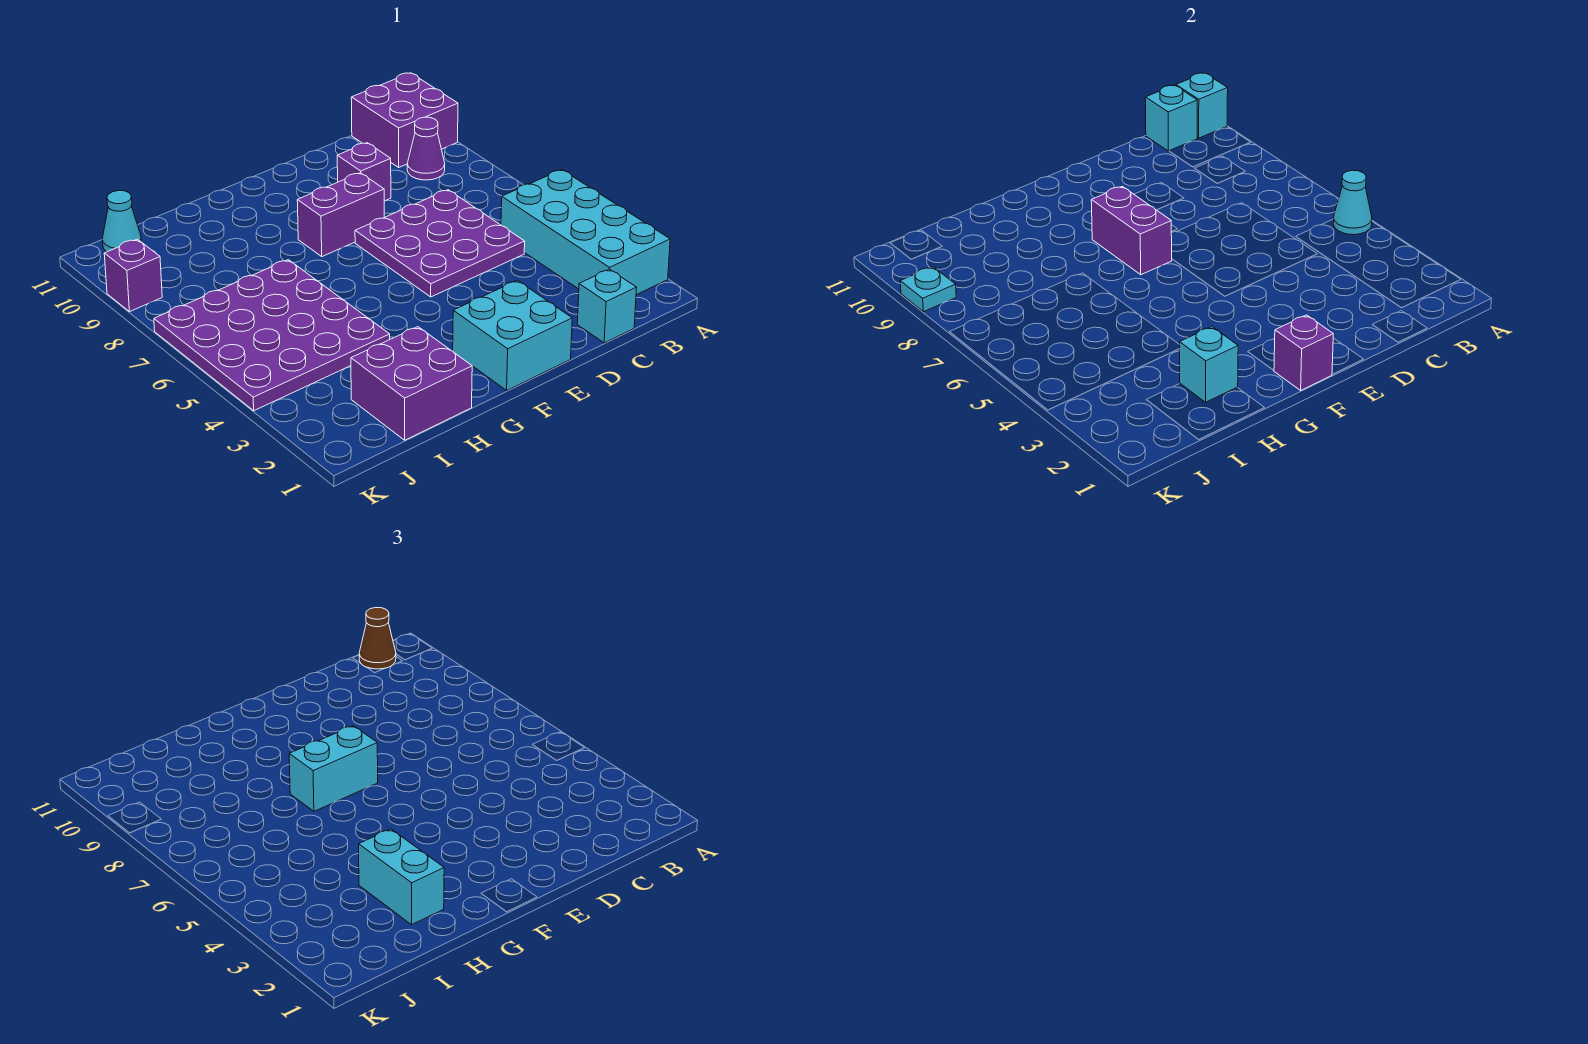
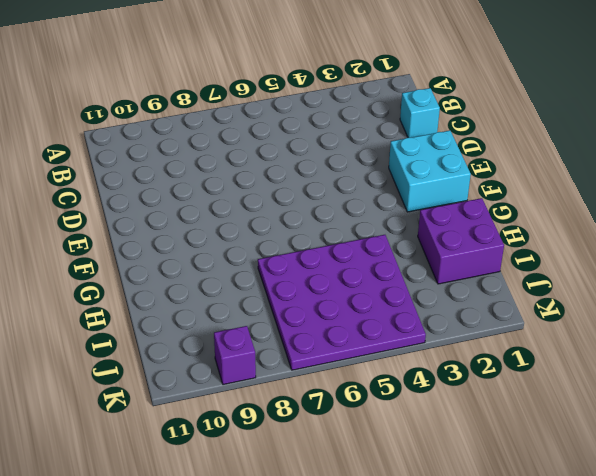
none -> cyan 2x4 brick [501,170,670,295]
none -> purple 2x2 brick [351,73,458,167]
none -> purple 1x1 cone [407,117,445,180]

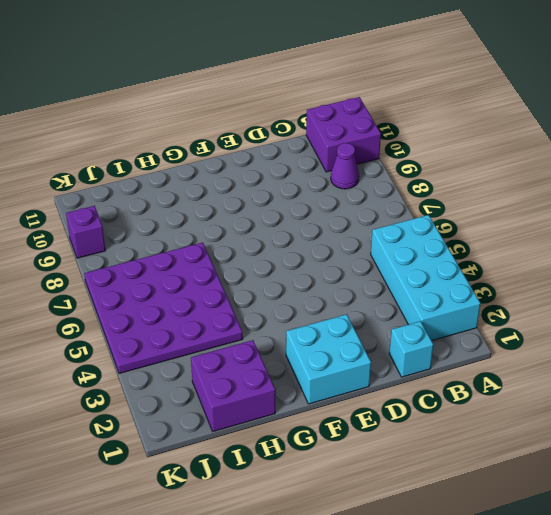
none -> purple 3x3 plate [355,190,525,297]
none -> purple 1x1 brick [337,143,391,201]
none -> purple 1x2 brick [297,173,384,256]

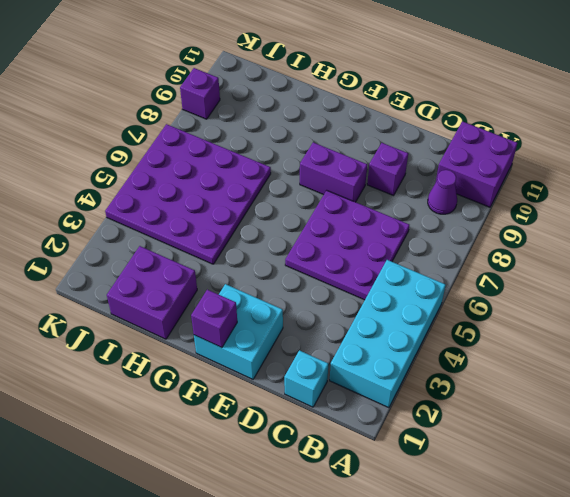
none -> cyan 1x1 cone [102,191,141,252]
none -> cyan 1x1 cone [1333,170,1372,235]
none -> cyan 1x1 brick [1176,73,1228,138]

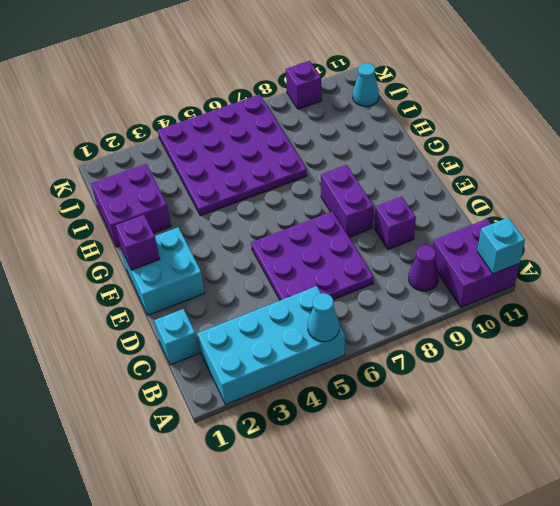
none -> cyan 1x1 brick [1145,85,1197,151]
none -> purple 1x2 brick [1091,186,1172,275]
none -> cyan 1x1 brick [1180,327,1238,402]

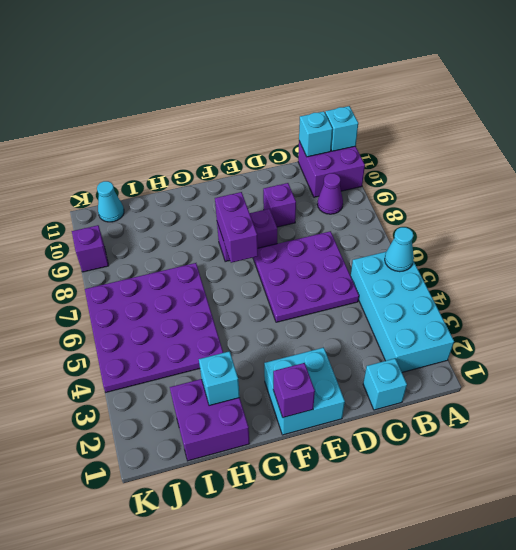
none -> cyan 1x1 plate [900,267,956,312]
none -> brown 1x1 cone [359,608,396,669]
none -> cyan 1x2 brick [289,726,378,811]

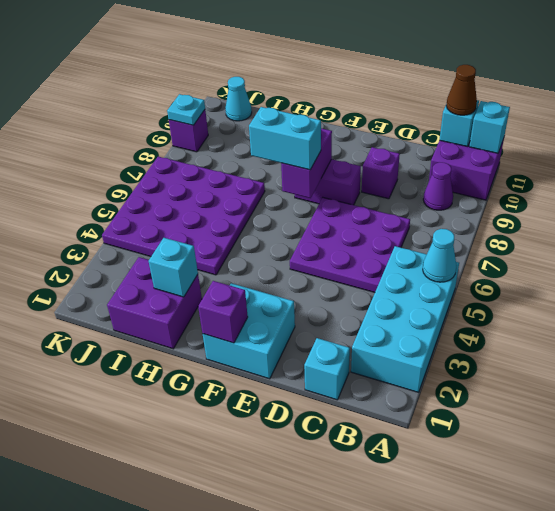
none -> cyan 1x2 brick [359,829,444,925]

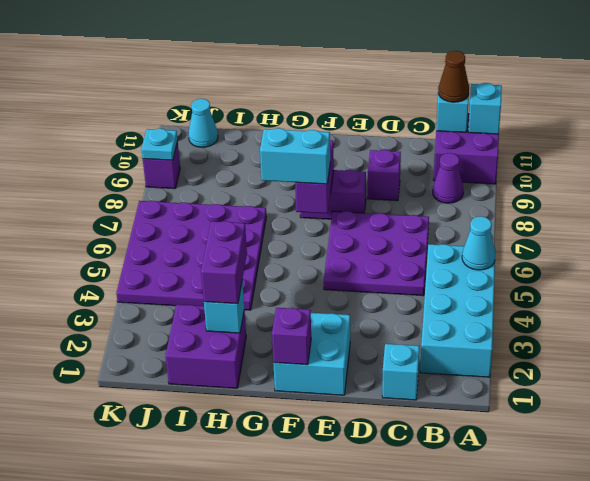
purple 1x2 brick [201,221,247,304] -> cyan 1x2 brick [359,829,444,925]

